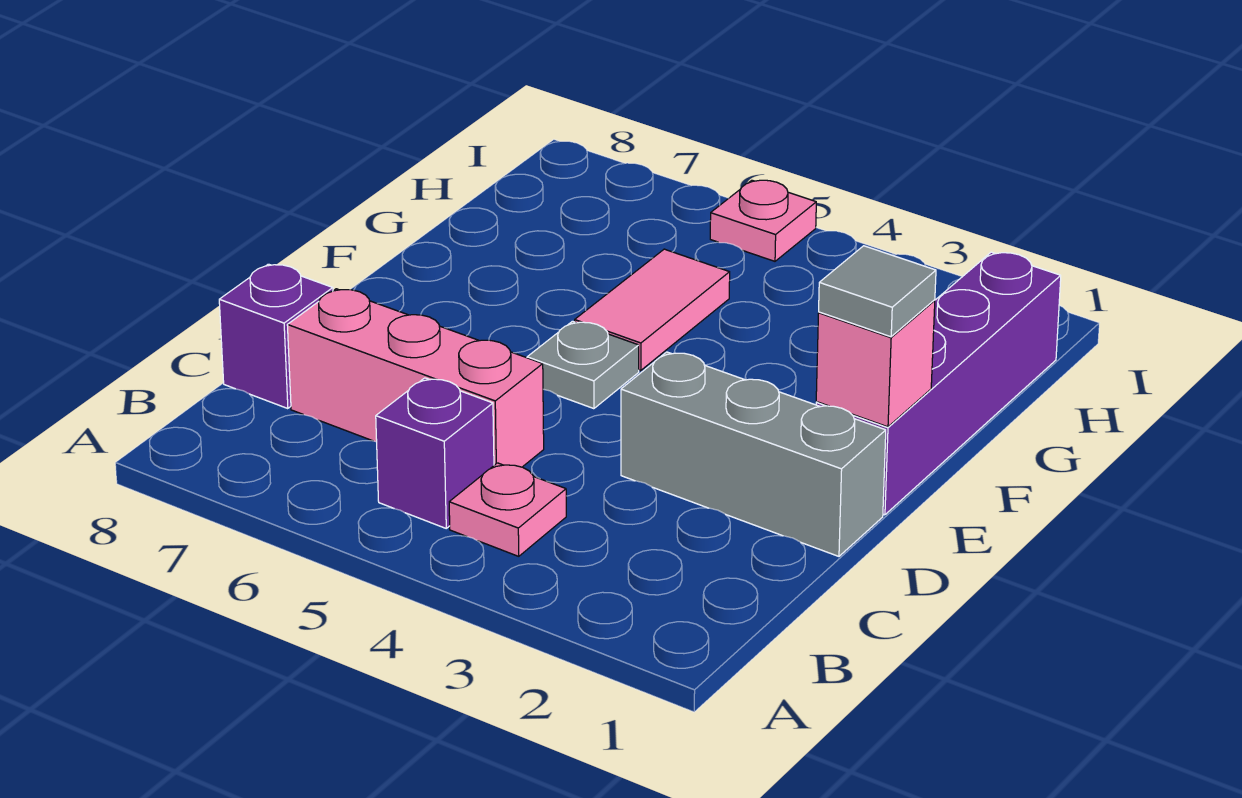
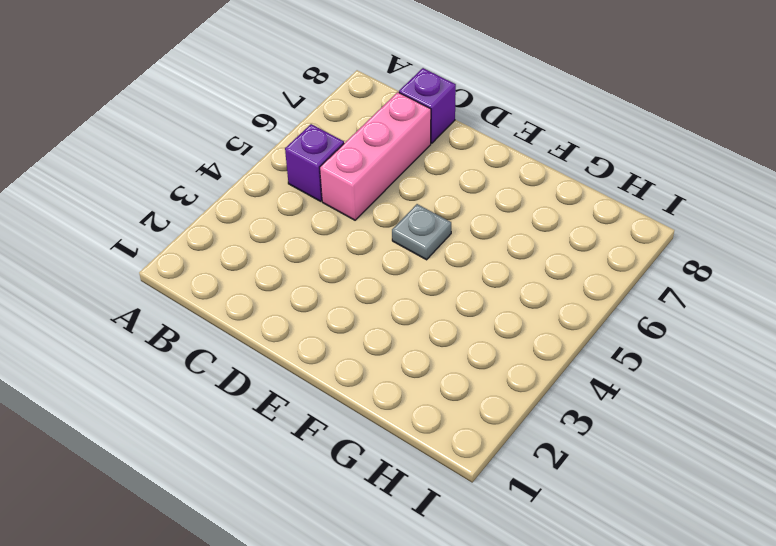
none -> pink 1x1 plate [449,463,566,556]
none -> grey 1x3 brick [621,352,886,556]

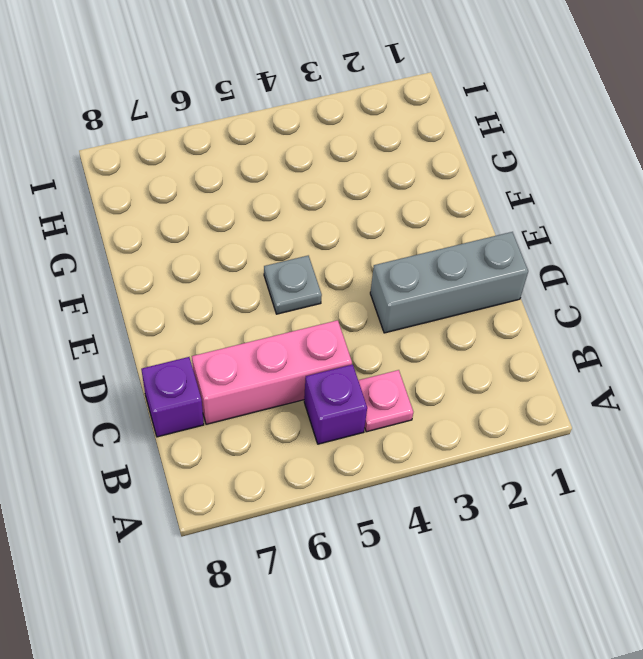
none -> purple 1x4 brick [816,252,1061,515]
none -> pink 1x2 tile [575,249,730,371]

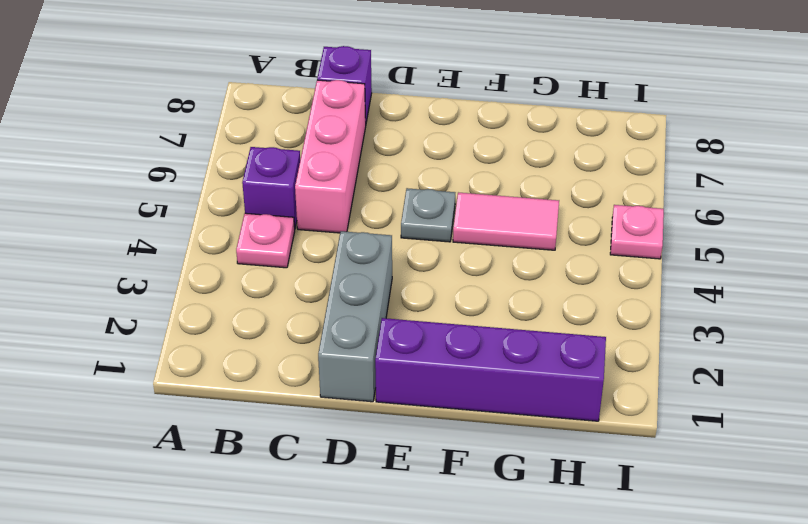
none -> pink 1x1 brick [816,300,935,427]
none -> grey 1x1 tile [819,246,936,337]

